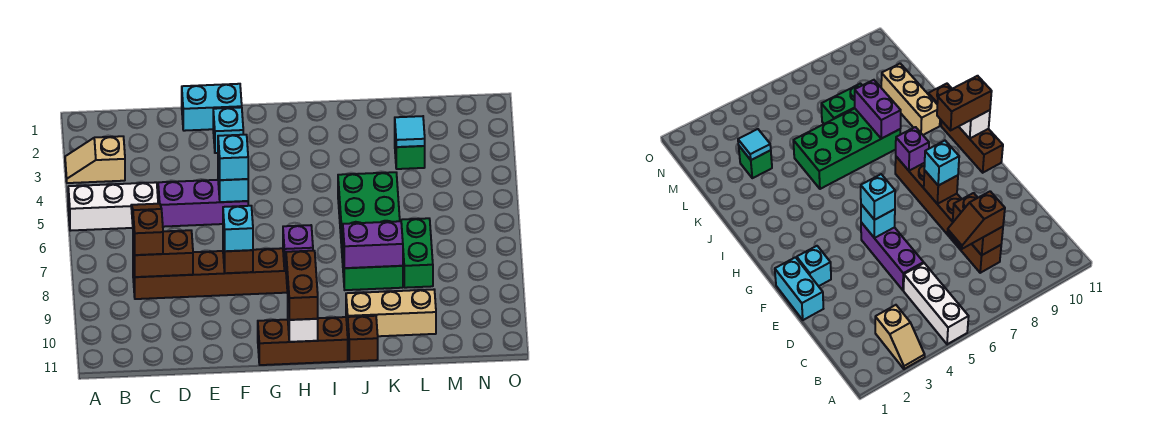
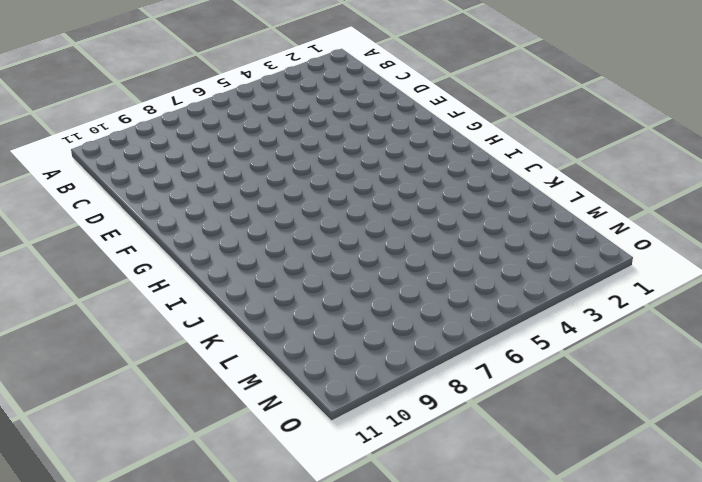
none -> tan 1x2 slope [65,136,125,183]
none -> white 1x3 brick [68,182,158,231]
none -> brown 1x6 brick [133,248,287,299]

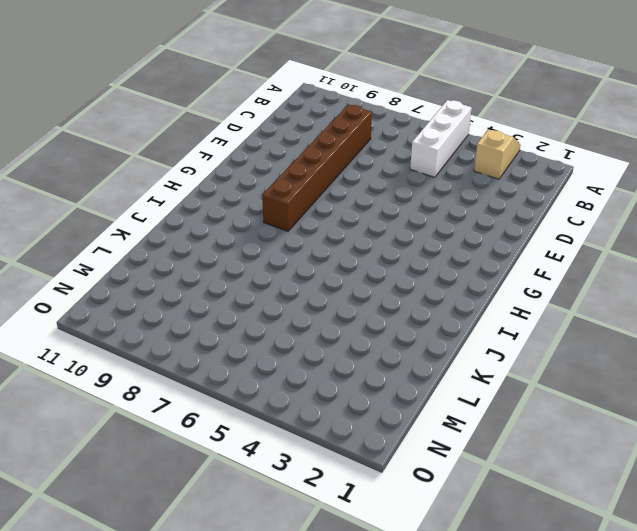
none -> purple 1x3 brick [158,180,248,227]
none -> cyan 1x2 brick [182,84,242,131]
none -> cyan 1x1 brick [213,107,243,153]

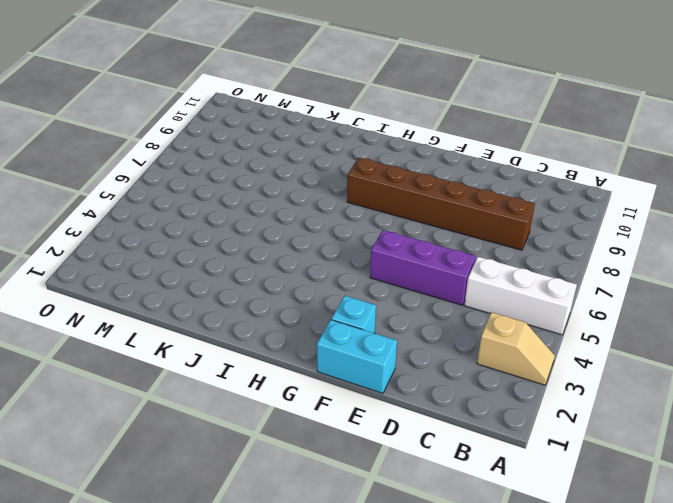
none -> brown 1x3 brick [258,317,348,365]
none -> green 2x4 brick [338,172,403,290]
none -> tan 1x3 brick [346,290,436,336]

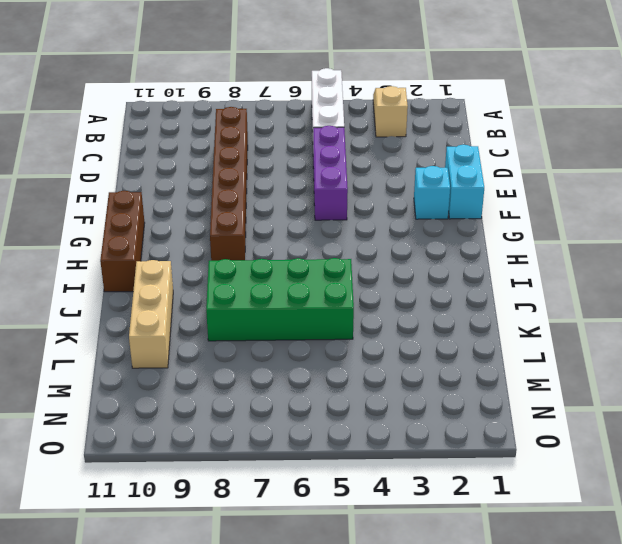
none -> brown 1x1 brick [348,316,378,361]
none -> green 1x1 brick [395,136,425,169]
none -> green 1x2 brick [401,218,433,288]

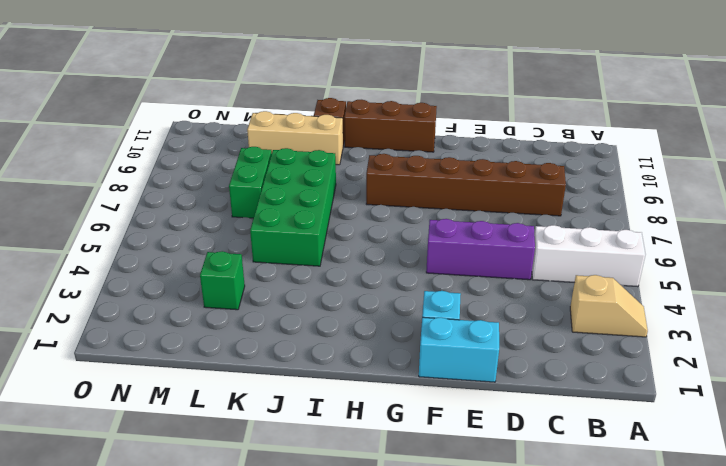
none -> brown 1x2 brick [133,230,193,277]
none -> cyan 1x1 brick [218,163,248,202]
none -> brown 1x1 brick [223,236,253,273]

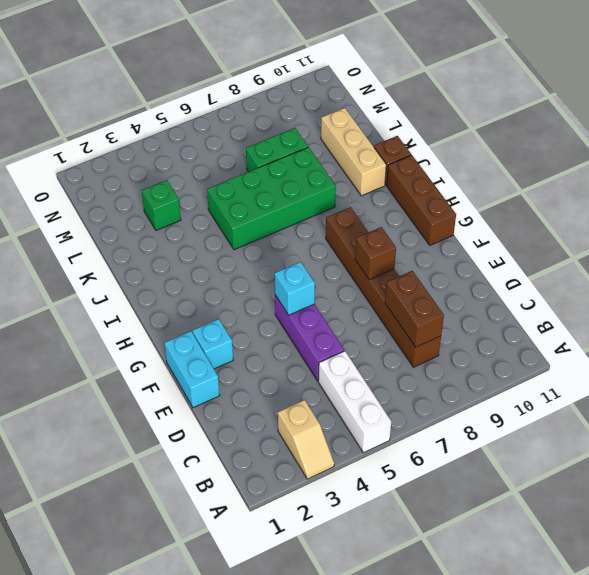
none -> purple 1x1 brick [283,225,313,271]
none -> white 1x1 brick [288,308,318,342]
none -> purple 1x2 brick [343,221,403,268]

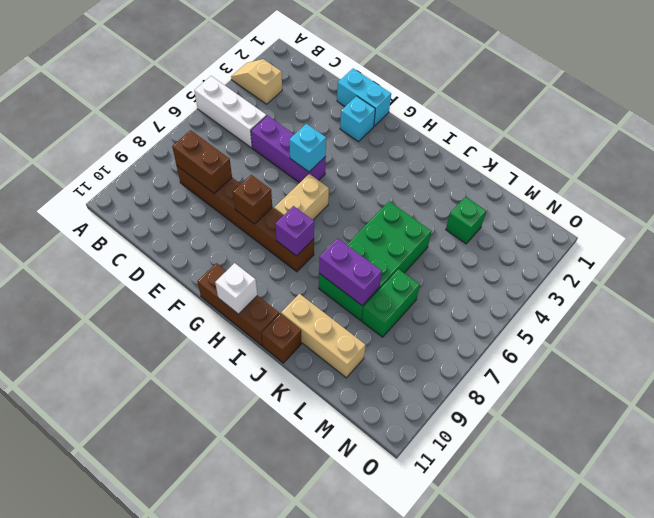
tan 1x2 brick [274,174,329,220] -> none
none -> cyan 1x1 tile [395,116,425,147]
none -> brown 1x2 slope [131,204,163,255]
none -> cyan 1x1 brick [218,135,248,180]

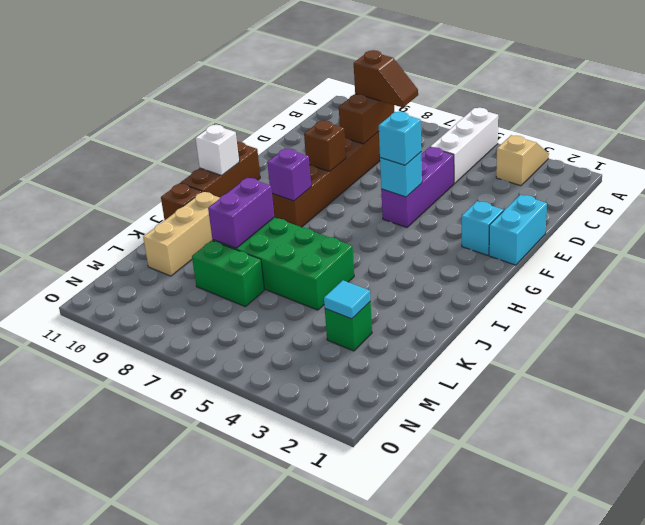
none -> cyan 1x1 brick [223,206,253,251]
none -> brown 1x2 brick [286,251,318,320]

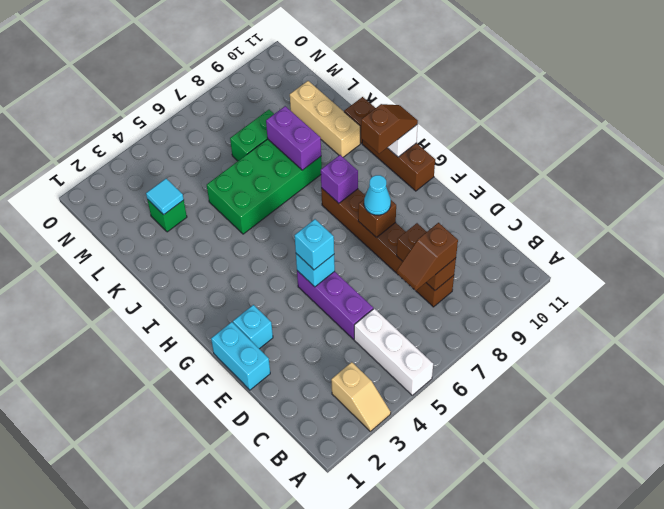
cyan 1x1 cone [364,175,391,215] -> cyan 1x1 brick [223,206,253,251]
brown 1x2 slope [361,104,418,154] -> brown 1x2 brick [286,251,318,320]

